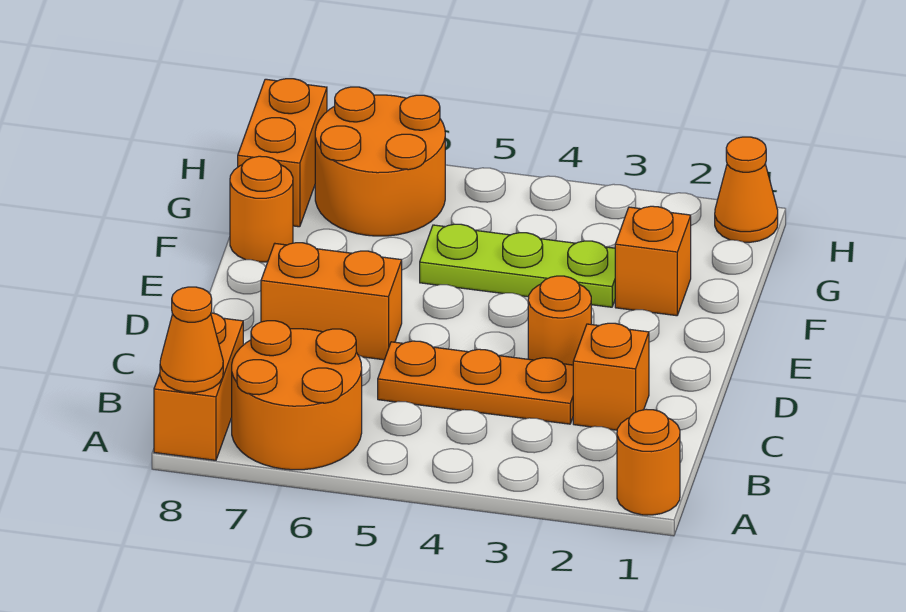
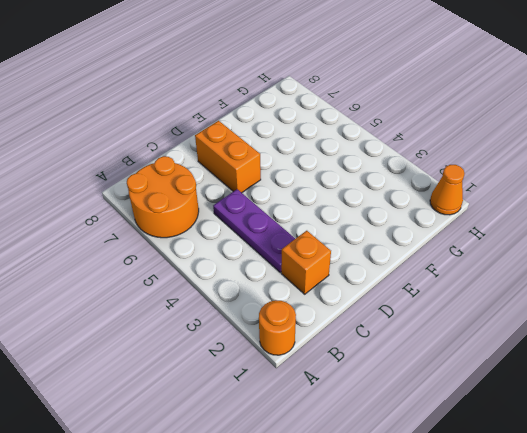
purple 1x3 plate [213,189,295,272] -> orange 1x3 plate [378,341,573,424]
none -> orange 1x2 brick [154,313,243,460]
none -> orange 1x1 round brick [528,276,591,365]
none -> orange 1x1 brick [615,206,691,316]

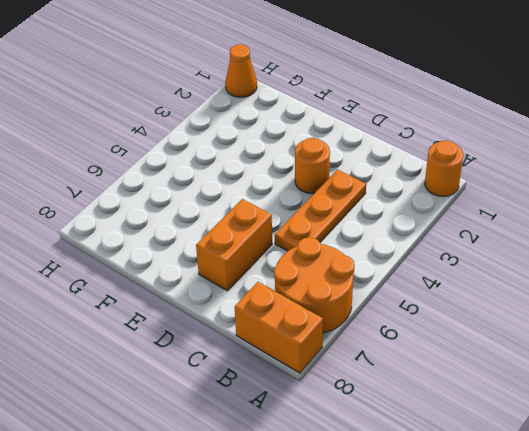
none -> orange 1x1 brick [573,323,649,430]
none -> orange 1x1 brick [615,206,691,316]
none -> lime 1x3 plate [420,224,615,307]

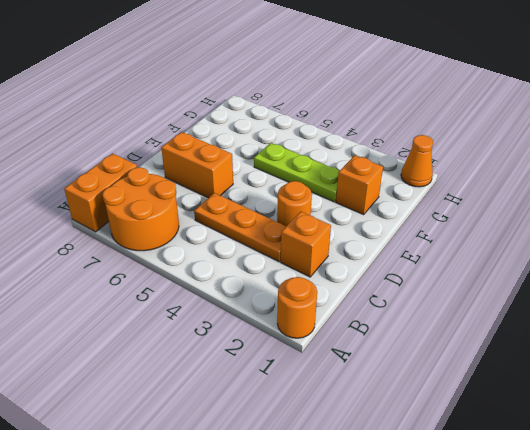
none -> orange 1x1 round brick [230,156,293,262]
none -> orange 2x2 round brick [315,87,445,236]
none -> orange 1x2 brick [238,79,327,227]

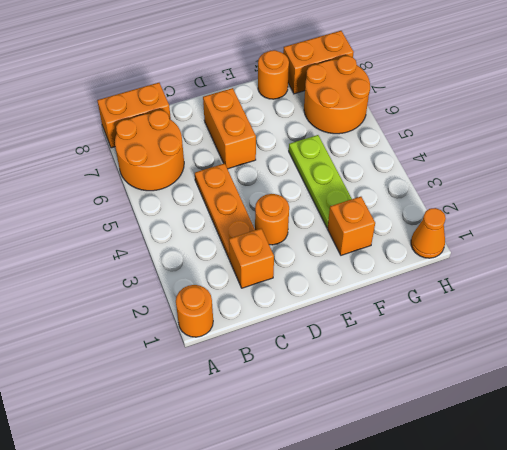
none -> orange 1x1 cone [160,287,223,393]

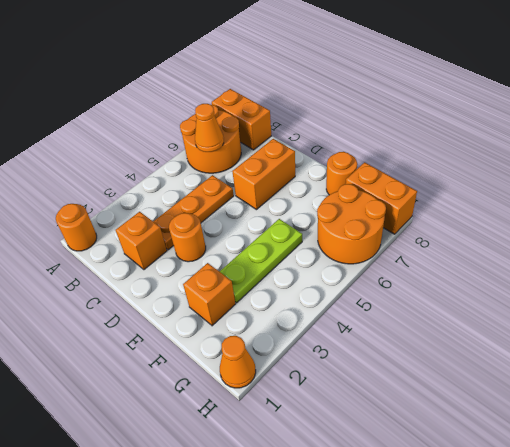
orange 1x1 cone [195,104,224,152] -> orange 1x1 cone moved to [160,287,223,393]

